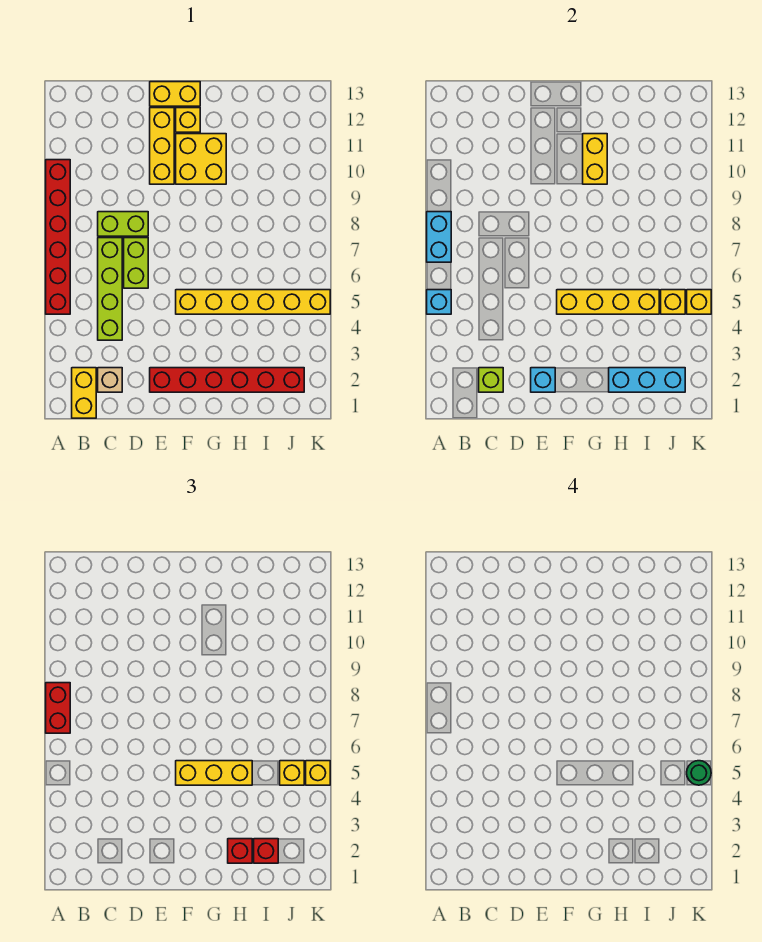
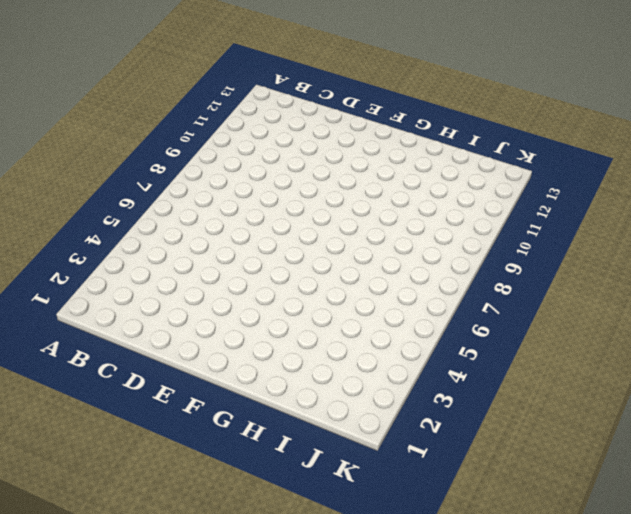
none -> red 1x6 brick [46,160,70,314]
none -> yellow 1x2 brick [72,368,96,418]
none -> tan 1x1 brick [98,368,122,392]

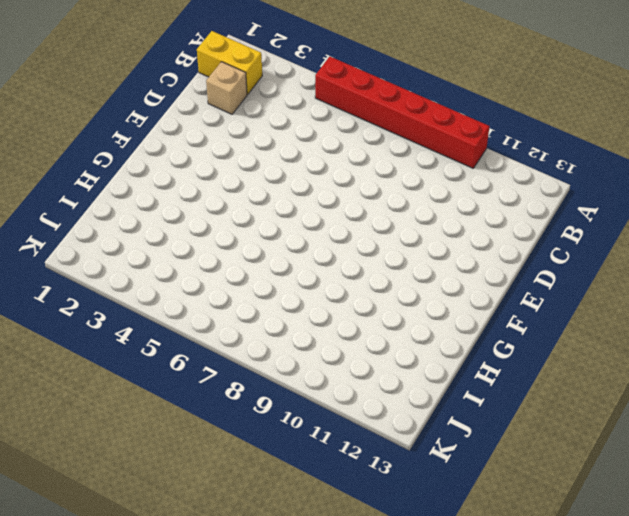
none -> lime 1x4 brick [98,238,122,340]
none -> lime 1x2 brick [98,212,148,236]
none -> lime 1x2 brick [124,238,148,288]

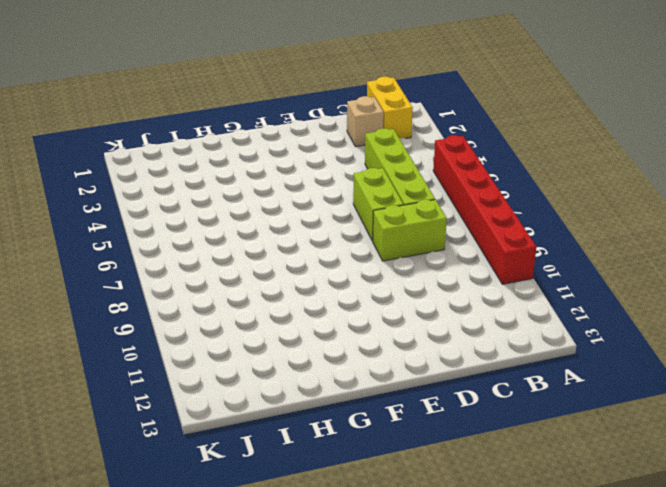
none -> red 1x6 brick [150,368,304,392]
none -> yellow 1x3 brick [150,108,174,184]
none -> yellow 1x2 brick [150,82,200,106]

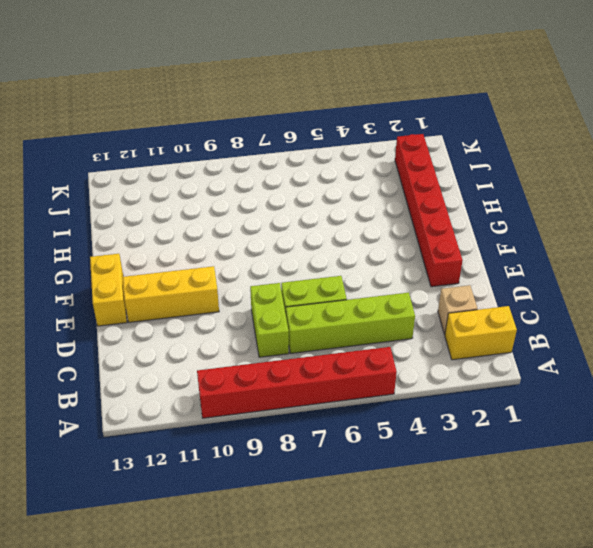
none -> yellow 1x6 brick [176,290,330,314]
none -> yellow 2x2 brick [176,134,226,184]
none -> yellow 1x1 brick [176,108,200,132]

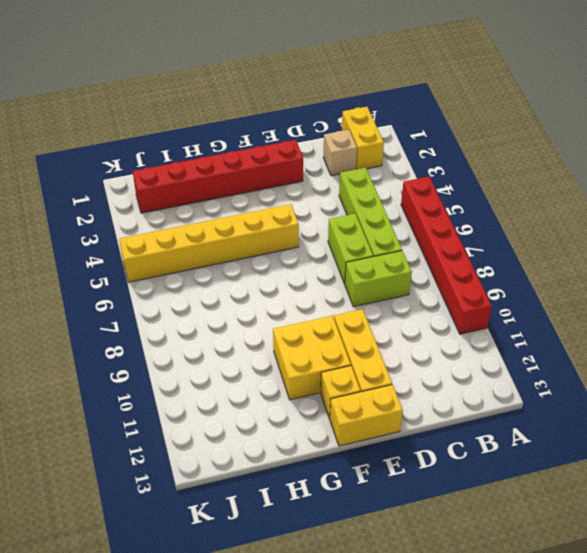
none -> cyan 1x1 brick [427,290,451,314]
none -> cyan 1x2 brick [427,212,451,262]
none -> lime 1x1 brick [479,368,503,392]

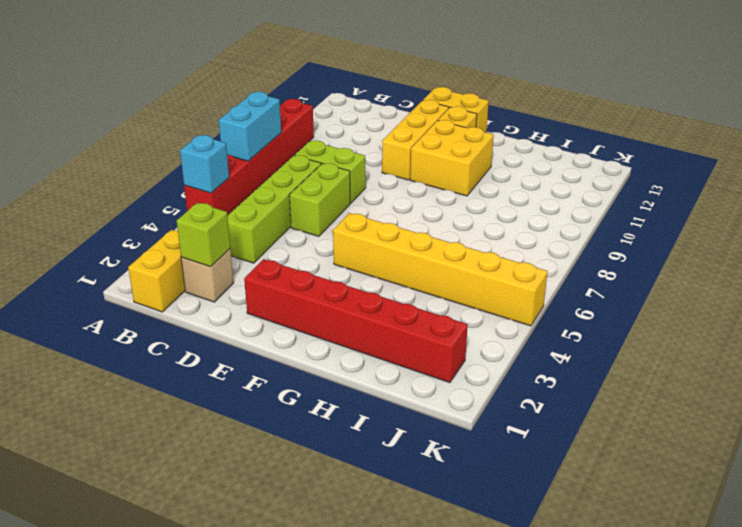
none -> cyan 1x1 brick [531,368,555,392]
none -> yellow 1x4 brick [557,290,659,314]
none -> yellow 1x2 brick [583,134,607,184]

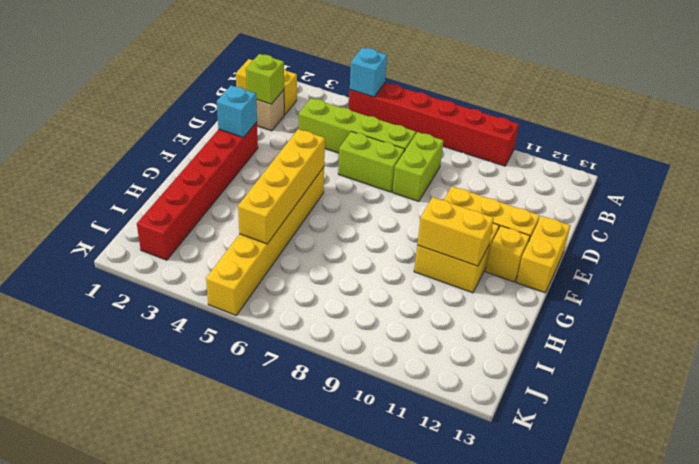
none -> cyan 1x2 brick [427,212,451,262]
none -> cyan 1x3 brick [609,368,685,392]
none -> yellow 1x1 brick [661,290,685,314]

